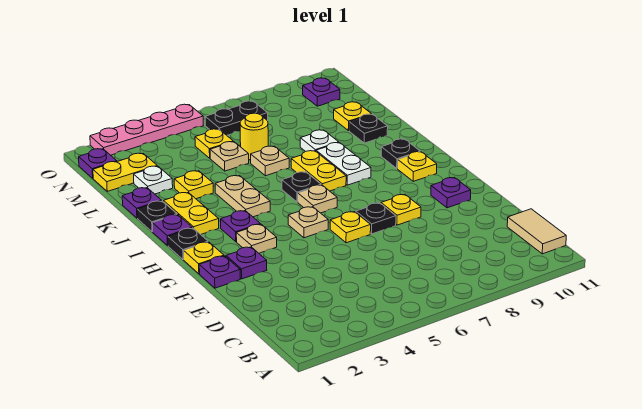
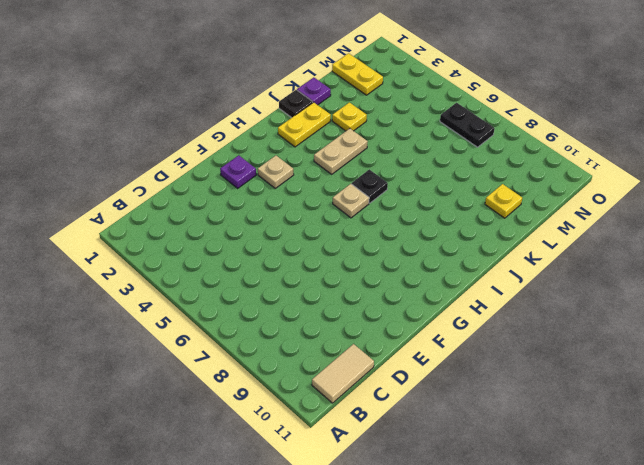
none -> purple 1x1 plate [199,256,240,288]
none -> yellow 1x1 plate [330,212,371,243]
none -> black 1x1 plate [356,203,396,234]
none -> yellow 1x1 plate [381,195,421,225]

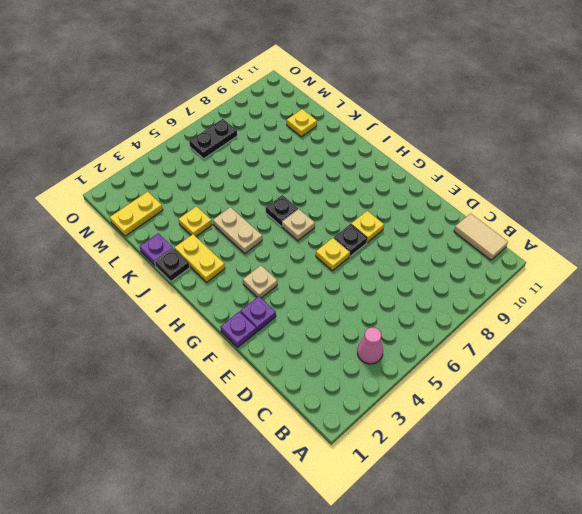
pink 1x1 cone [357,328,383,364] -> none
none -> purple 1x1 plate [431,178,471,208]
none -> yellow 1x1 plate [184,242,224,274]
none -> tan 1x1 plate [288,207,328,238]
none -> black 1x1 plate [168,228,208,260]

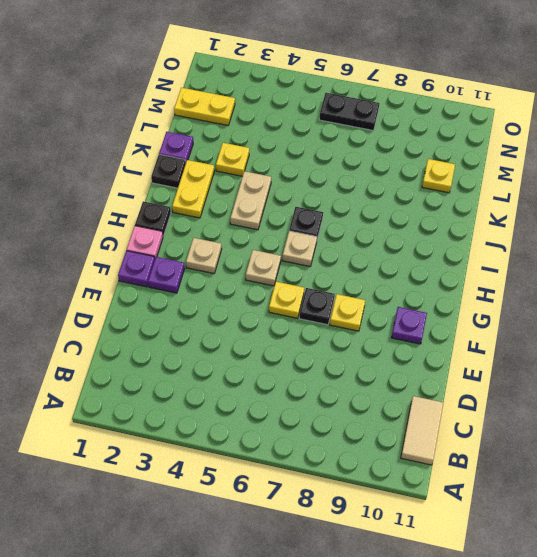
pink 1x1 plate [127,226,163,258] -> yellow 1x1 plate [184,242,224,274]
none -> purple 1x1 plate [221,211,260,242]
none -> yellow 1x1 plate [398,152,437,181]
none -> purple 1x1 plate [153,214,192,246]
none -> yellow 1x2 plate [291,151,346,191]

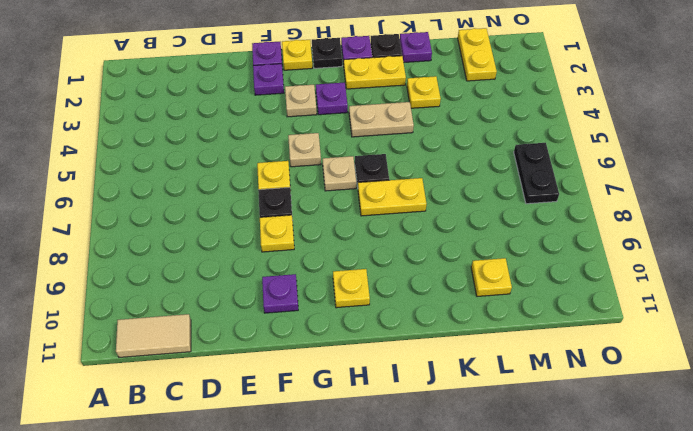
none -> white 1x2 plate [316,143,371,185]
none -> black 1x1 plate [381,139,420,168]
none -> tan 1x1 plate [251,146,289,176]
none -> white 1x1 plate [300,130,339,152]

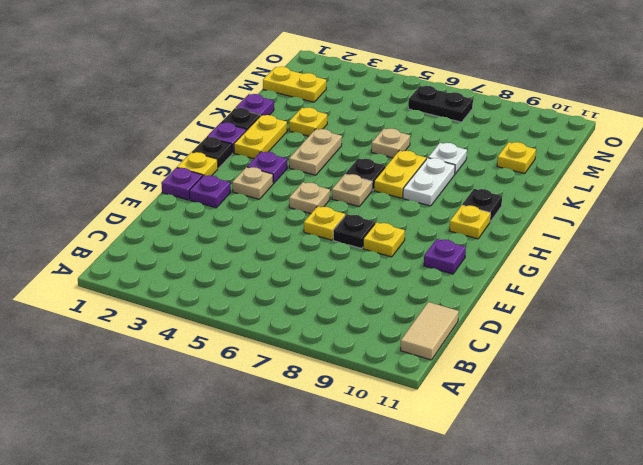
none -> black 1x1 plate [349,114,388,143]
none -> white 1x1 plate [134,166,173,194]
none -> tan 1x1 plate [210,142,249,171]
none -> yellow 1x1 round brick [240,113,268,160]

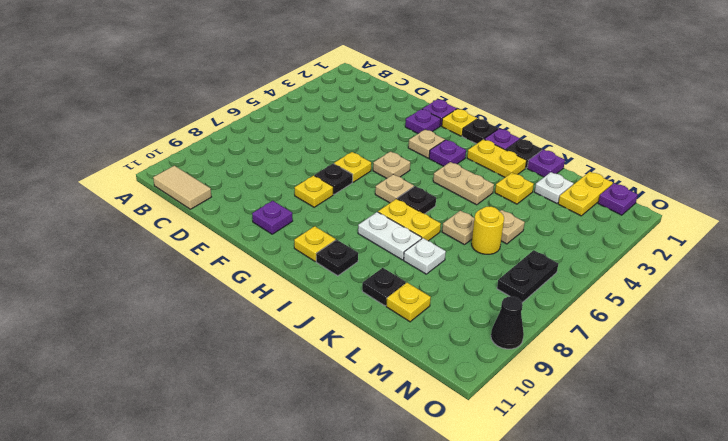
black 1x1 cone [491,297,524,349] -> none
none -> yellow 1x1 plate [195,129,233,158]
none -> purple 1x1 plate [303,78,340,106]
none -> pink 1x4 plate [90,104,203,155]

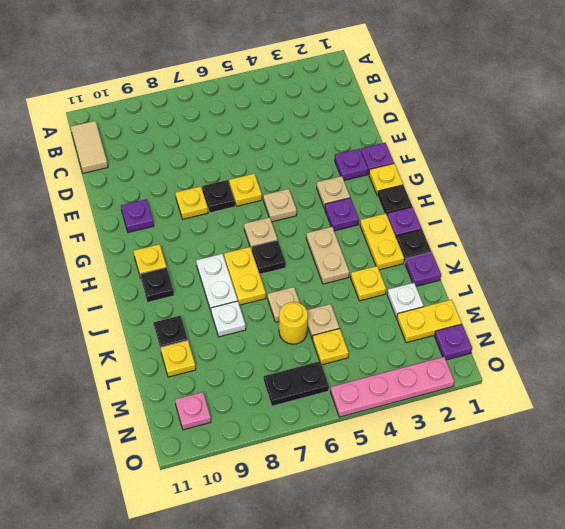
pink 1x1 plate [175,392,211,430] -> purple 1x1 plate [303,78,340,106]

